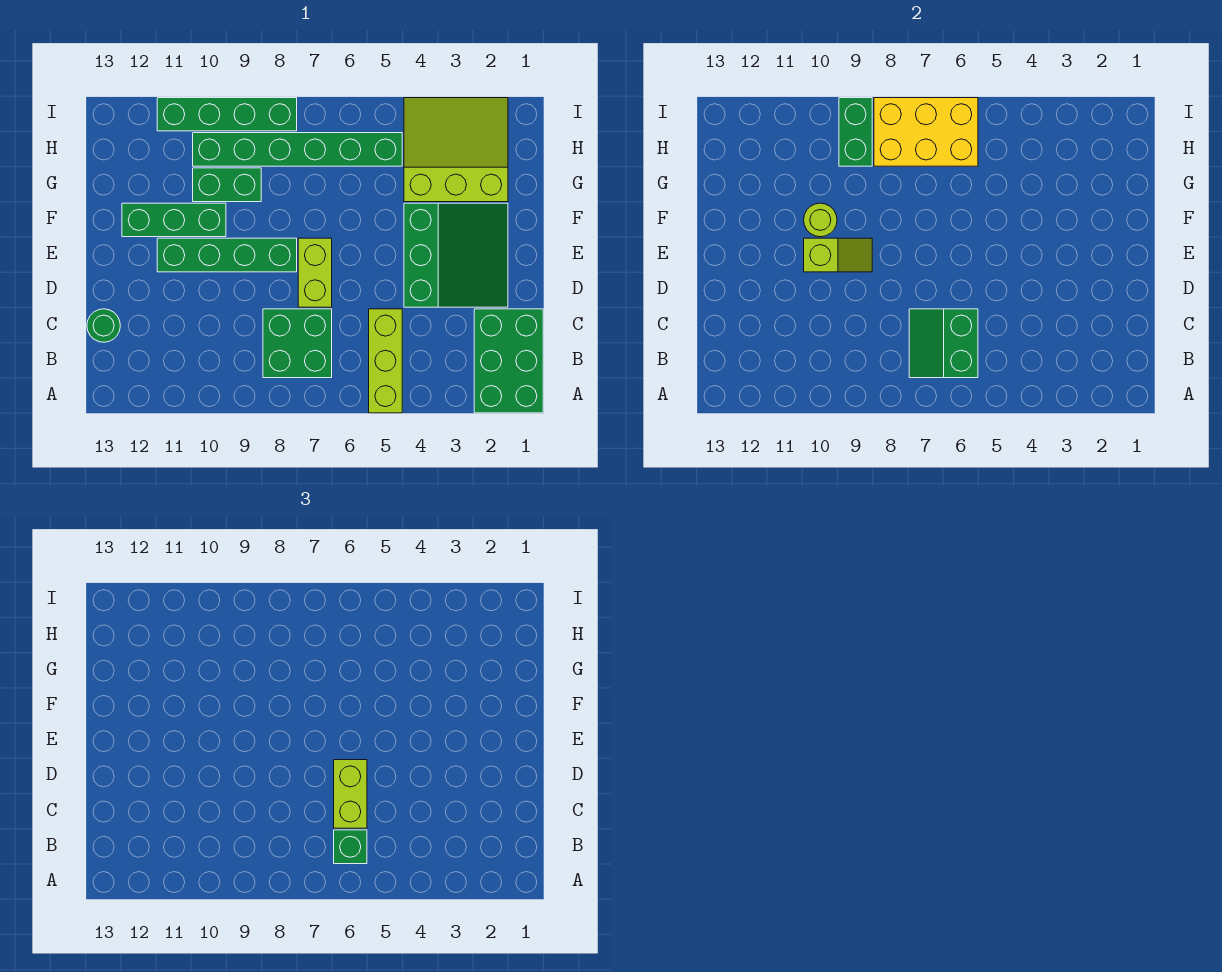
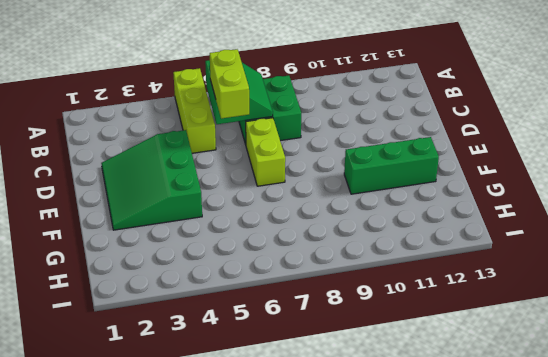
none -> green 2x3 brick [474,309,543,413]
none -> green 1x1 round brick [87,309,120,342]
none -> green 1x4 brick [157,238,297,272]

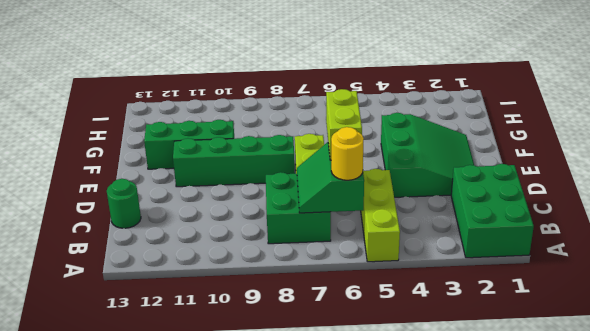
yellow 1x1 round brick [331,127,364,180] -> green 1x1 brick [334,830,367,864]
none -> lime 3x3 slope [404,98,508,202]
none -> green 1x2 brick [193,168,261,202]
none -> green 1x6 brick [193,133,402,166]

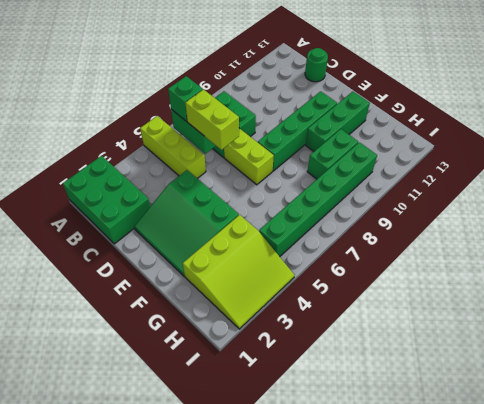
none -> green 1x4 brick [157,98,297,131]
none -> lime 1x2 slope [804,238,872,272]
none -> lime 1x1 round brick [804,203,837,237]

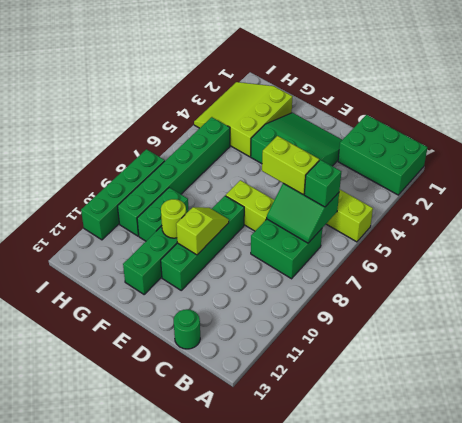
none -> yellow 2x3 brick [874,98,978,166]
none -> green 1x2 brick [839,98,872,166]

